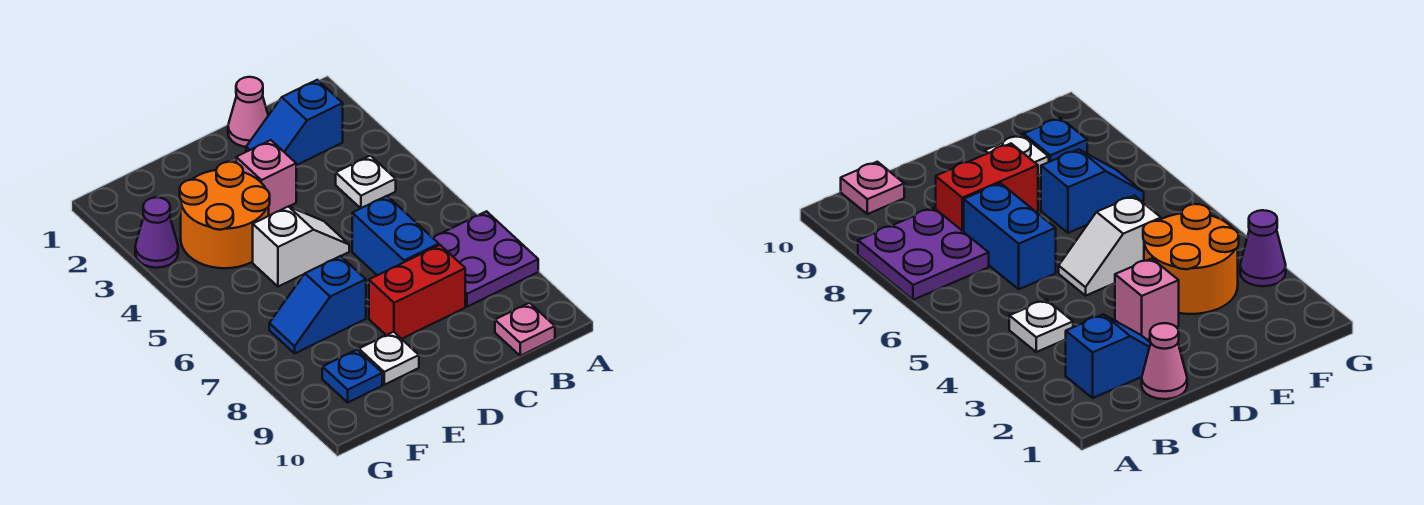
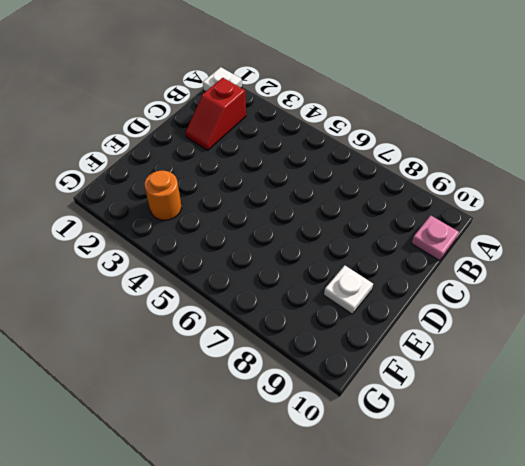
white 1x1 plate [203,67,242,92] -> white 1x1 plate moved to [336,156,396,208]
red 1x2 slope [185,78,246,150] -> blue 1x2 slope [246,80,343,165]
orange 1x1 round brick [145,171,181,220] -> orange 2x2 round brick [180,162,270,268]
none -> purple 2x2 plate [433,211,538,307]
none -> pink 1x1 cone [228,77,268,147]
none -> blue 1x2 brick [352,196,439,275]

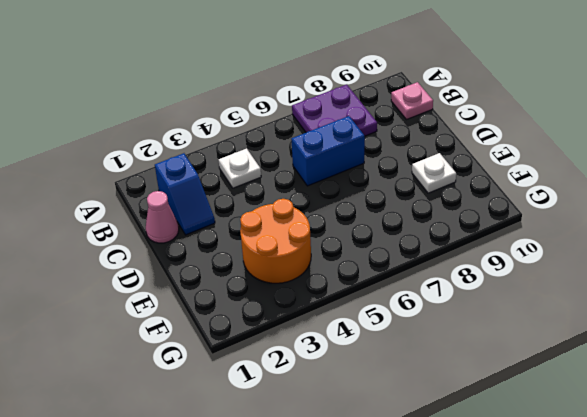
none -> red 1x2 brick [369,245,465,339]
none -> pink 1x1 brick [236,140,296,216]
none -> white 1x2 slope [253,206,349,287]

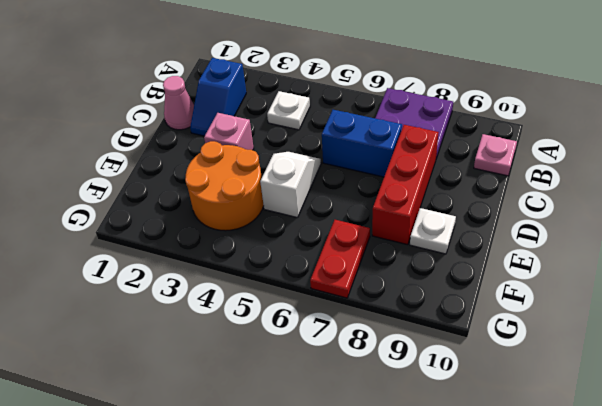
red 1x3 brick [372,125,439,245] -> red 1x2 brick [369,245,465,339]
red 1x2 plate [310,220,370,298] -> blue 1x2 slope [269,256,366,353]
none -> blue 1x1 plate [322,350,382,402]
none -> purple 1x1 cone [135,197,178,268]

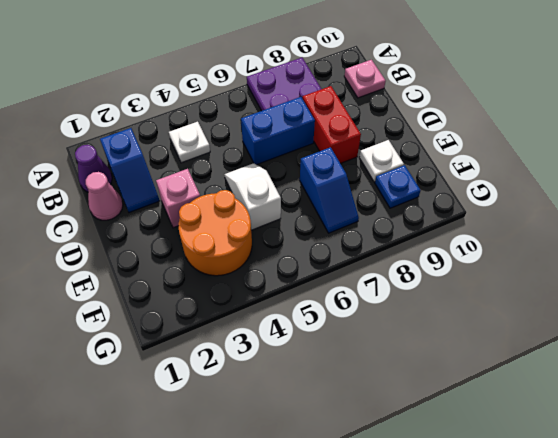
purple 1x1 cone [75,145,112,192] -> purple 1x1 cone moved to [135,197,178,268]

